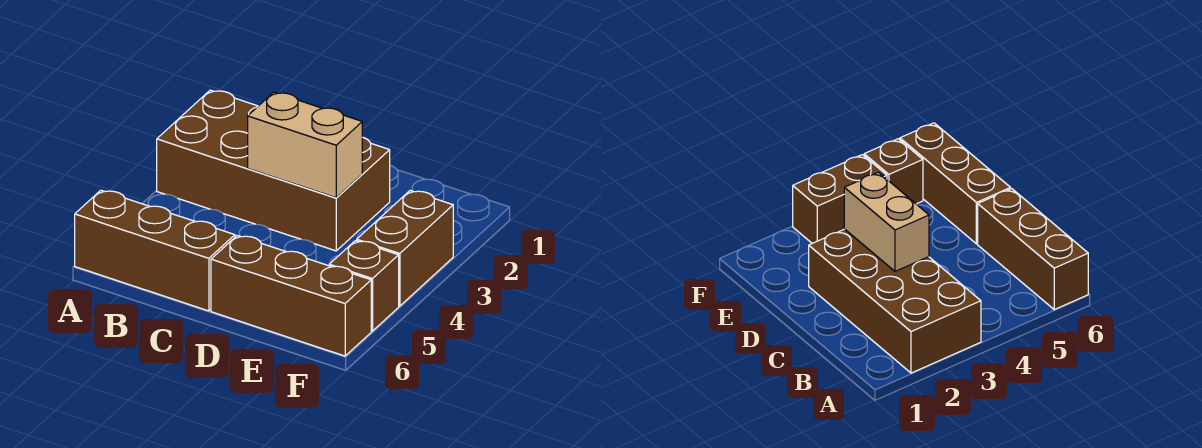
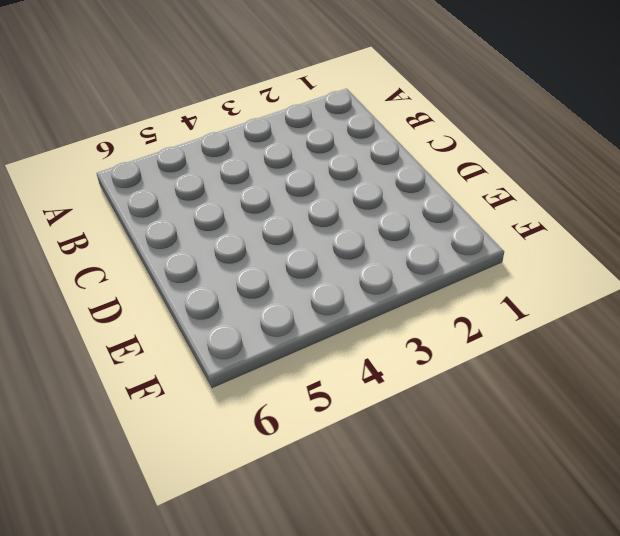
none -> brown 2x4 brick [157,90,390,251]
none -> brown 1x3 brick [75,190,235,311]

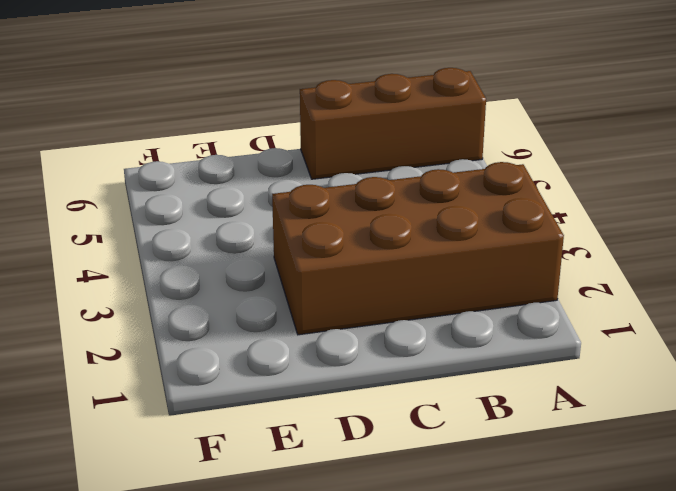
none -> brown 1x3 brick [211,236,371,356]
none -> brown 1x2 brick [357,191,453,306]

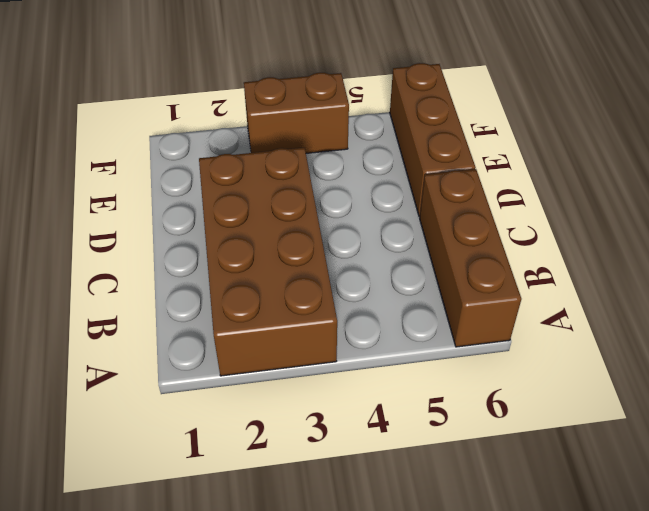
none -> brown 1x1 brick [329,241,399,331]
none -> tan 1x2 brick [248,92,362,198]

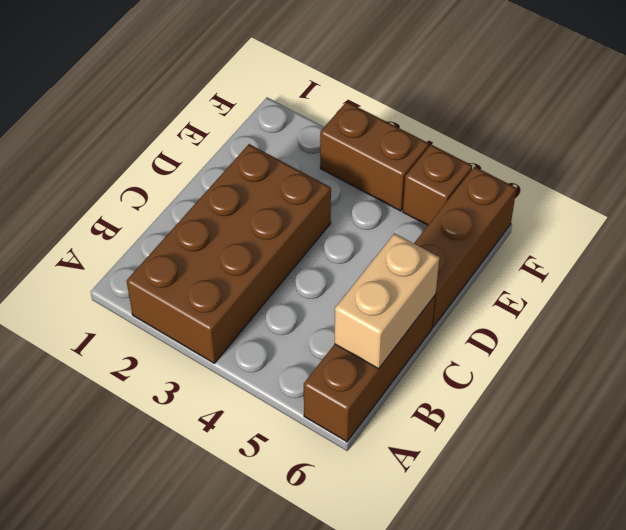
tan 1x2 brick [335,233,439,369] -> tan 1x2 brick moved to [248,92,362,198]

